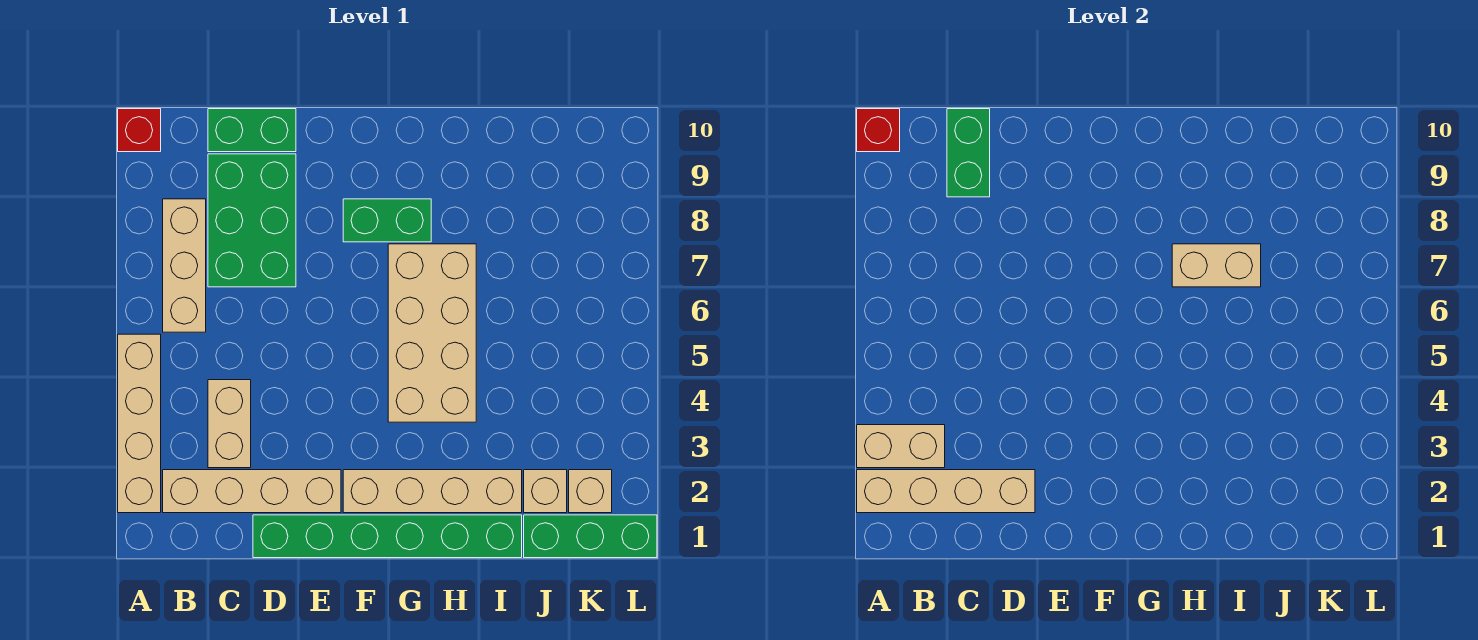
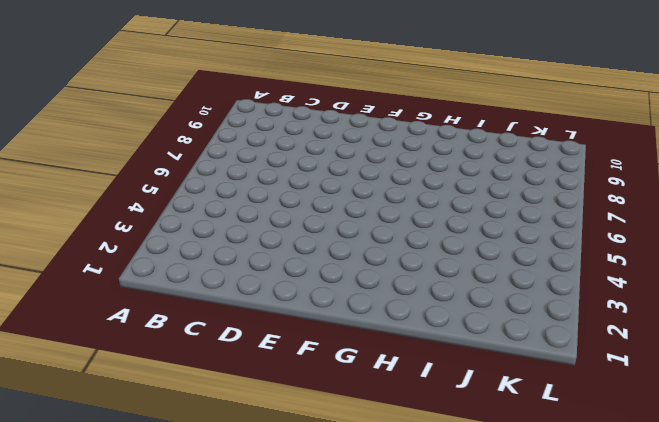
none -> tan 1x4 brick [118,334,161,513]
none -> red 1x1 brick [118,109,161,152]
none -> tan 1x4 brick [163,470,341,513]

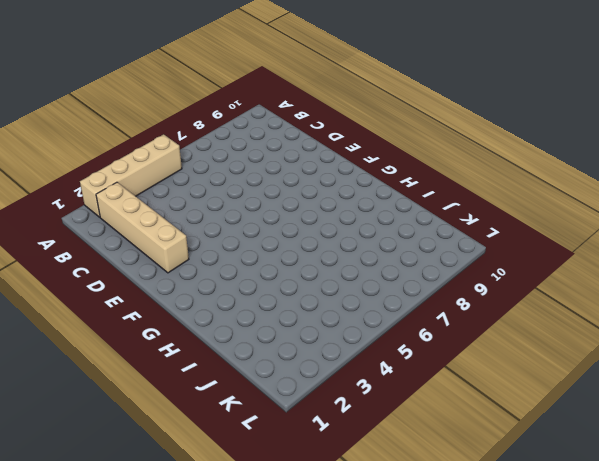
none -> red 1x1 brick [118,109,161,152]
none -> tan 1x3 brick [163,199,206,332]
none -> tan 1x2 brick [208,380,251,468]

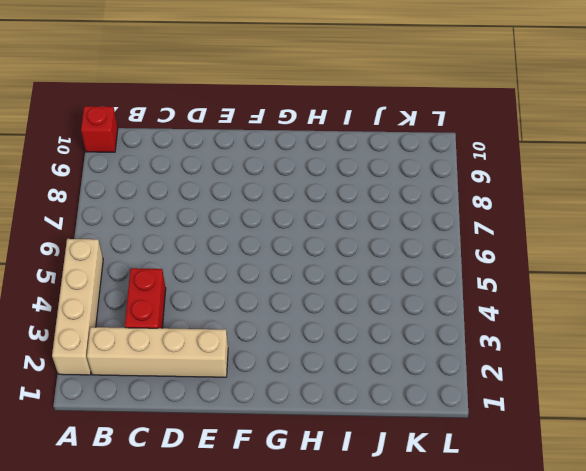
red 1x2 brick [125,268,166,328] -> tan 1x2 brick [208,380,251,468]
none -> tan 1x3 brick [163,199,206,332]
none -> green 2x3 brick [208,154,296,287]
none -> green 1x2 brick [208,109,296,152]

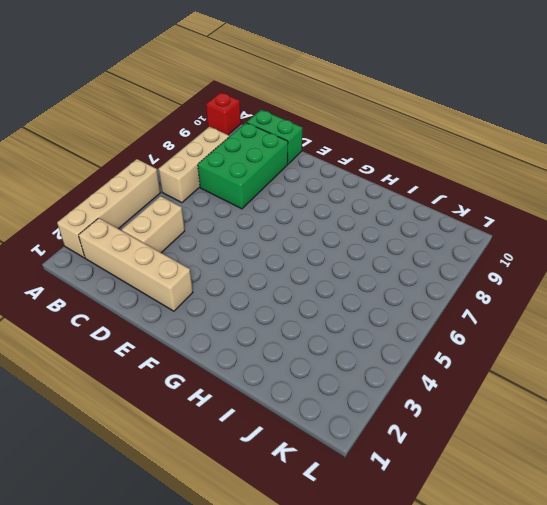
none -> green 1x6 brick [253,515,522,558]
none -> tan 1x4 brick [343,470,522,513]
none -> green 1x2 brick [343,199,431,242]

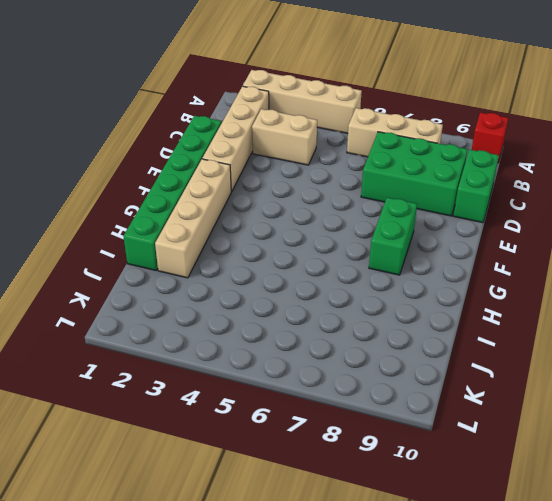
none -> tan 2x4 brick [388,244,476,422]
none -> green 1x3 brick [524,515,657,558]
none -> tan 1x1 brick [524,470,567,513]

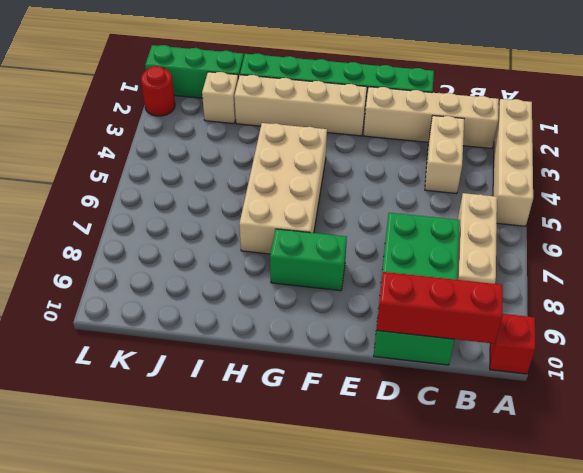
red 1x3 brick [377,272,503,344] -> green 1x2 brick [947,109,990,197]
red 1x1 round brick [141,66,175,116] -> none
none -> tan 1x1 brick [569,470,612,513]
none -> tan 1x4 brick [857,470,1035,513]
none -> tan 1x2 brick [857,425,945,468]

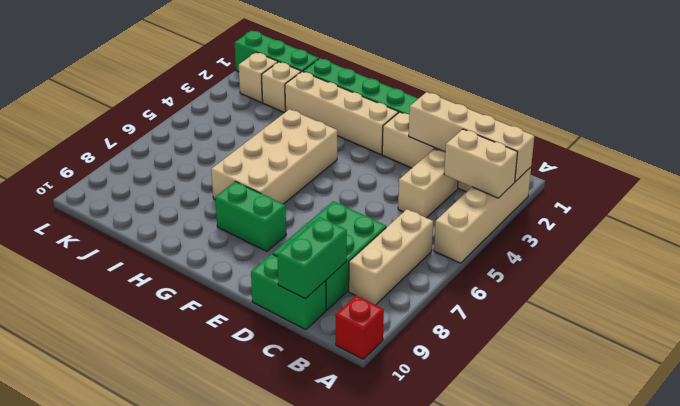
none -> red 1x1 brick [857,109,900,152]
none -> tan 1x2 brick [1172,244,1261,287]

